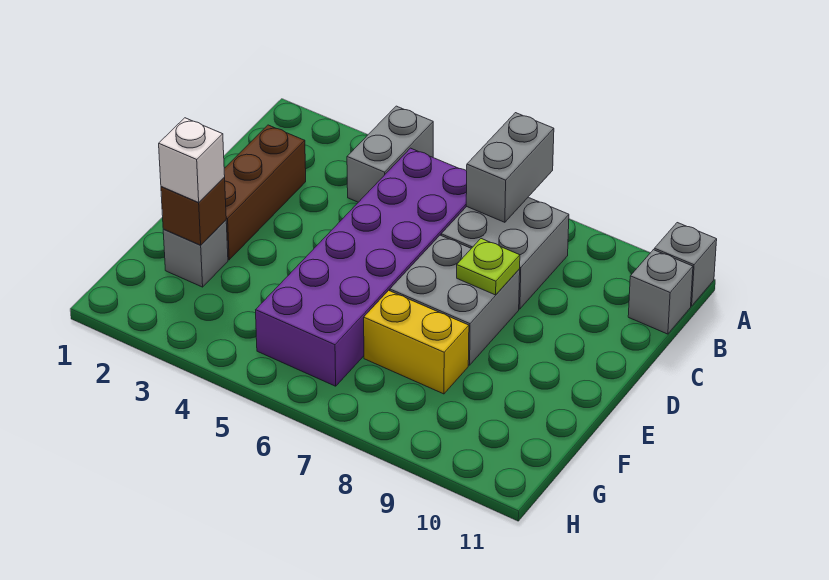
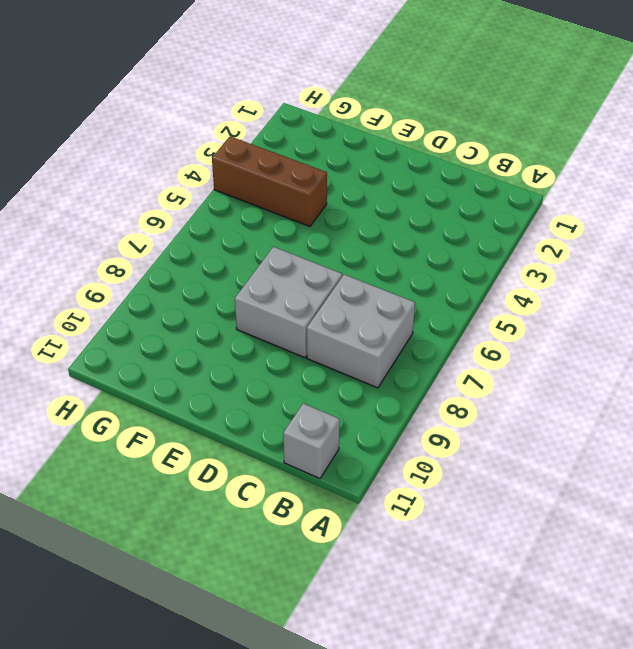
brown 1x3 brick [212,136,327,226] -> brown 1x3 brick moved to [224,125,306,260]
none -> grey 1x2 brick [347,106,433,202]
none -> grey 1x1 brick [654,223,717,306]
none -> purple 2x6 brick [256,148,467,386]

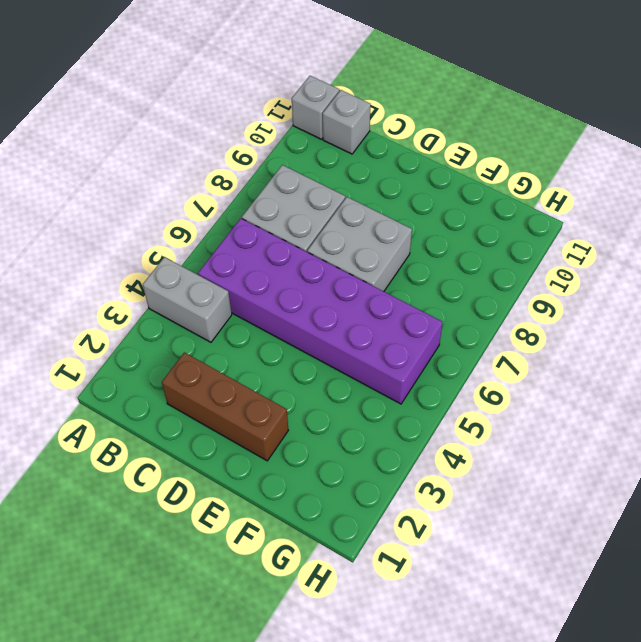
none -> grey 1x1 brick [163,220,228,287]
none -> yellow 1x2 brick [364,290,469,394]
none -> grey 1x2 brick [466,113,554,222]

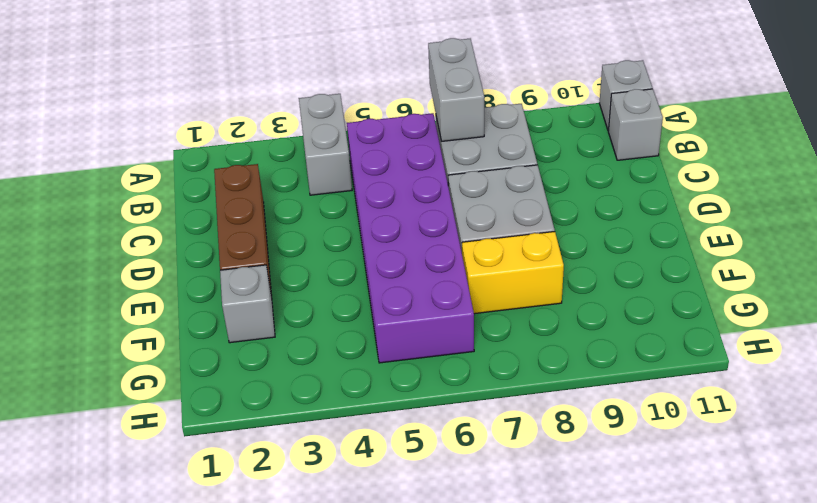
none -> lime 1x1 plate [457,239,520,295]
none -> brown 1x1 brick [161,178,226,245]
none -> white 1x1 brick [159,118,225,202]

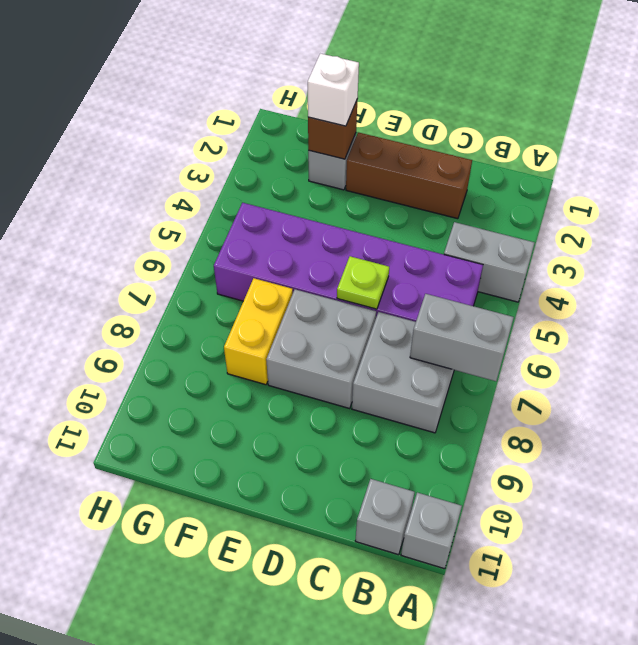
lime 1x1 plate [337,256,389,309] -> lime 1x1 plate moved to [457,239,520,295]

